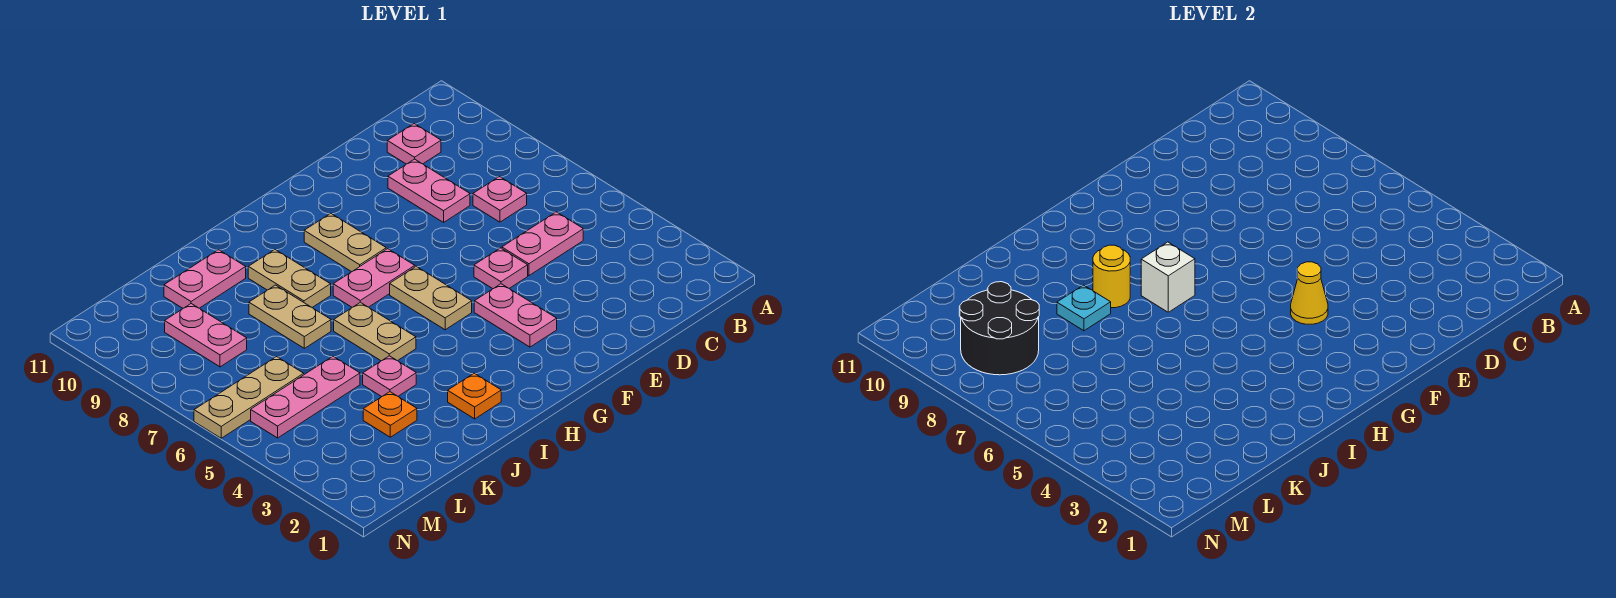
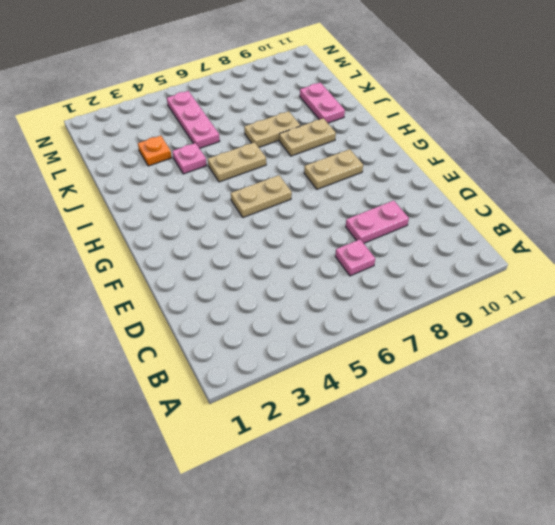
none -> pink 1x2 plate [502,212,583,276]
none -> pink 1x1 plate [387,124,441,164]
none -> pink 1x1 plate [474,248,528,289]

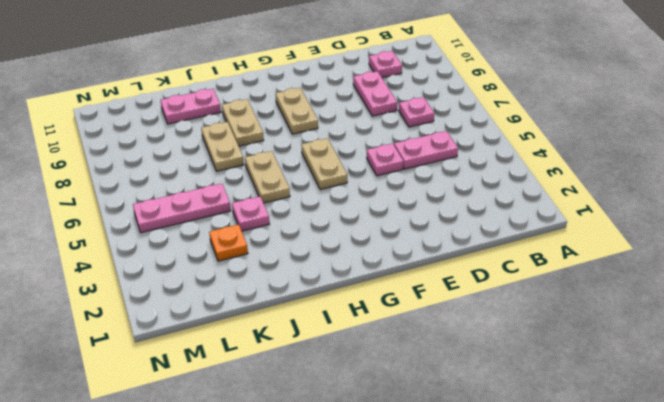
none -> pink 1x2 plate [474,284,557,347]
none -> pink 1x2 plate [333,249,415,307]
none -> orange 1x1 plate [448,373,501,419]

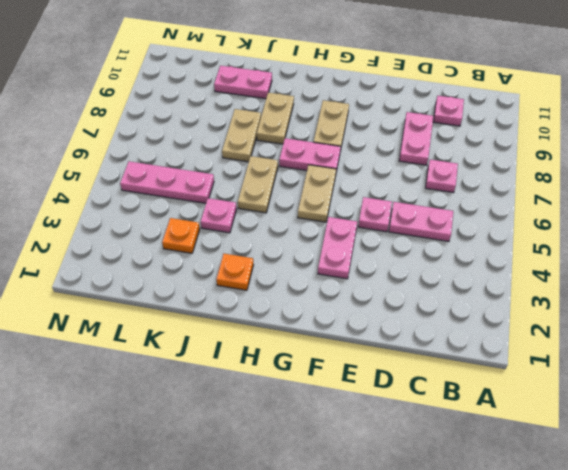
none -> tan 1x3 plate [194,357,304,438]
none -> pink 1x2 plate [165,304,247,367]
none -> yellow 1x1 cone [1291,262,1328,324]

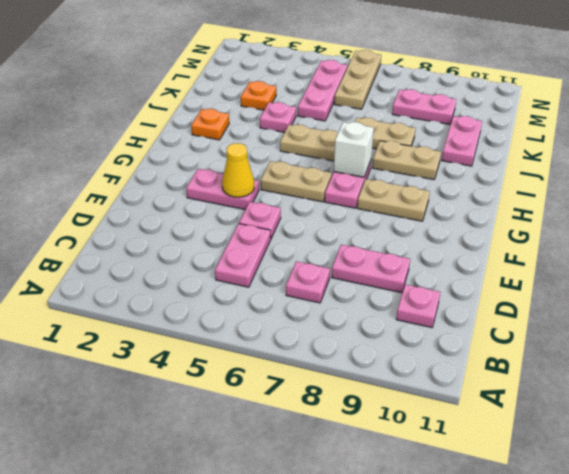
none -> yellow 1x1 round brick [1093,245,1130,308]
none -> cyan 1x1 plate [1057,285,1111,331]
none -> black 2x2 round brick [960,282,1039,375]

